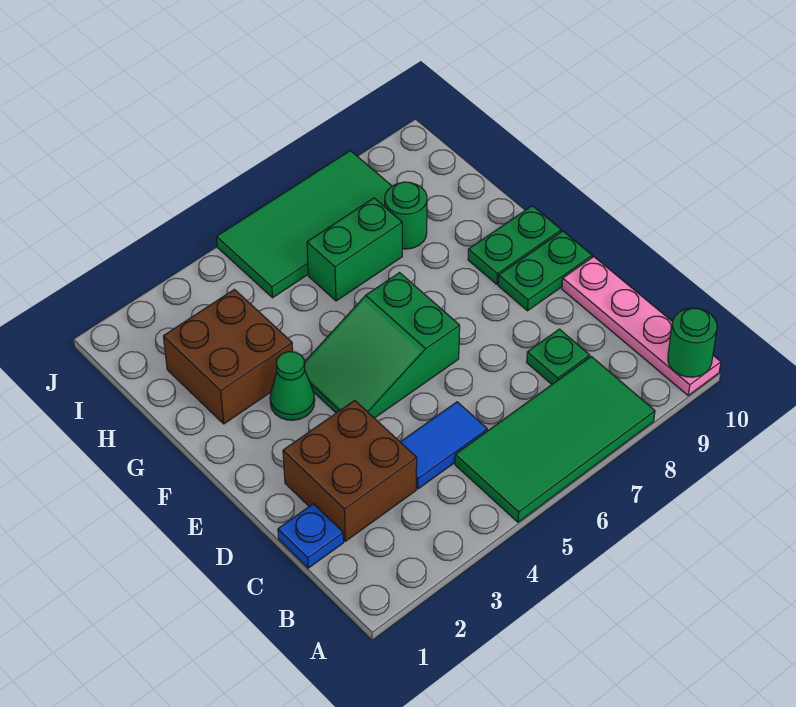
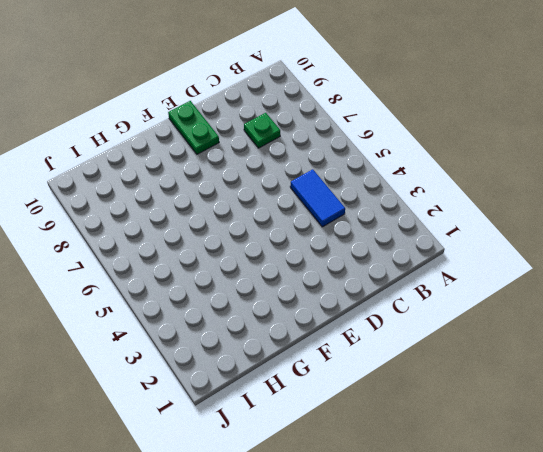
none -> green 2x4 tile [455,357,655,522]
none -> pink 1x4 plate [562,257,721,395]
none -> blue 1x1 plate [278,504,344,568]

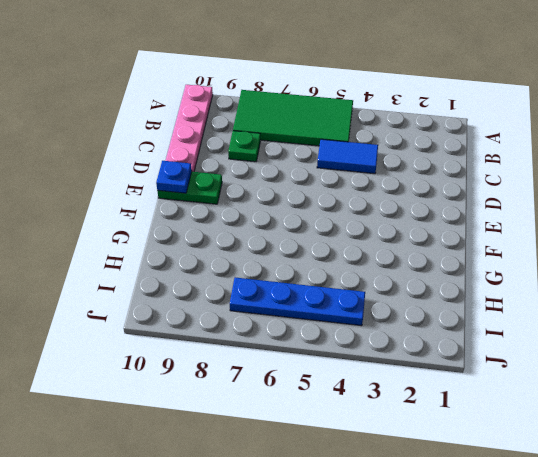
blue 1x1 plate [156,161,192,193] -> blue 1x1 plate moved to [278,504,344,568]
blue 1x4 plate [230,277,365,326] -> green 2x4 tile [217,151,392,298]
none -> brown 2x2 brick [283,400,417,541]
none -> green 2x3 slope [304,273,460,418]
none -> green 1x1 cone [270,352,315,420]

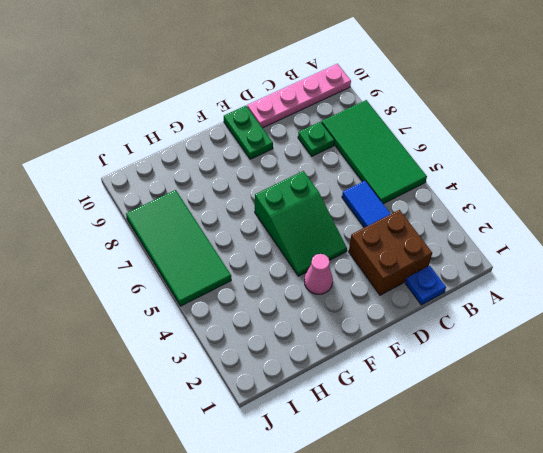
pink 1x1 cone [304,254,333,294] -> green 1x1 cone [270,352,315,420]
none -> green 1x2 plate [468,206,561,284]
none -> brown 2x2 brick [163,289,293,424]
none -> green 1x2 brick [307,198,402,301]

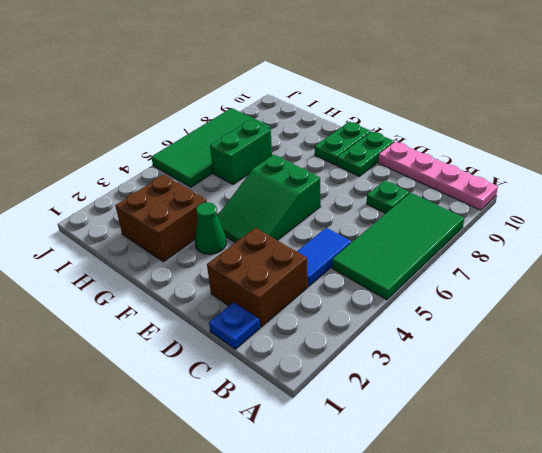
none -> green 1x1 round brick [385,182,427,249]
none -> green 1x1 round brick [668,308,717,377]

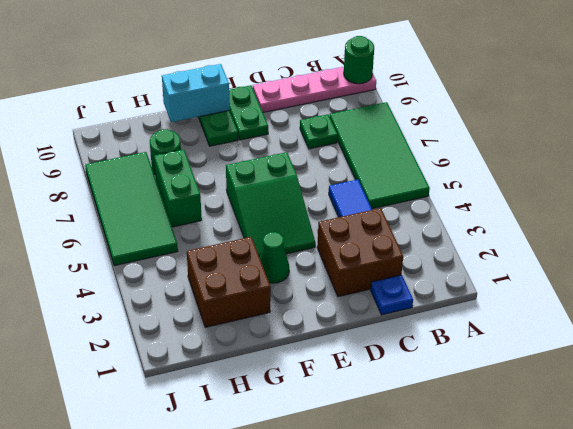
cyan 1x2 brick [162,64,230,122] -> none

